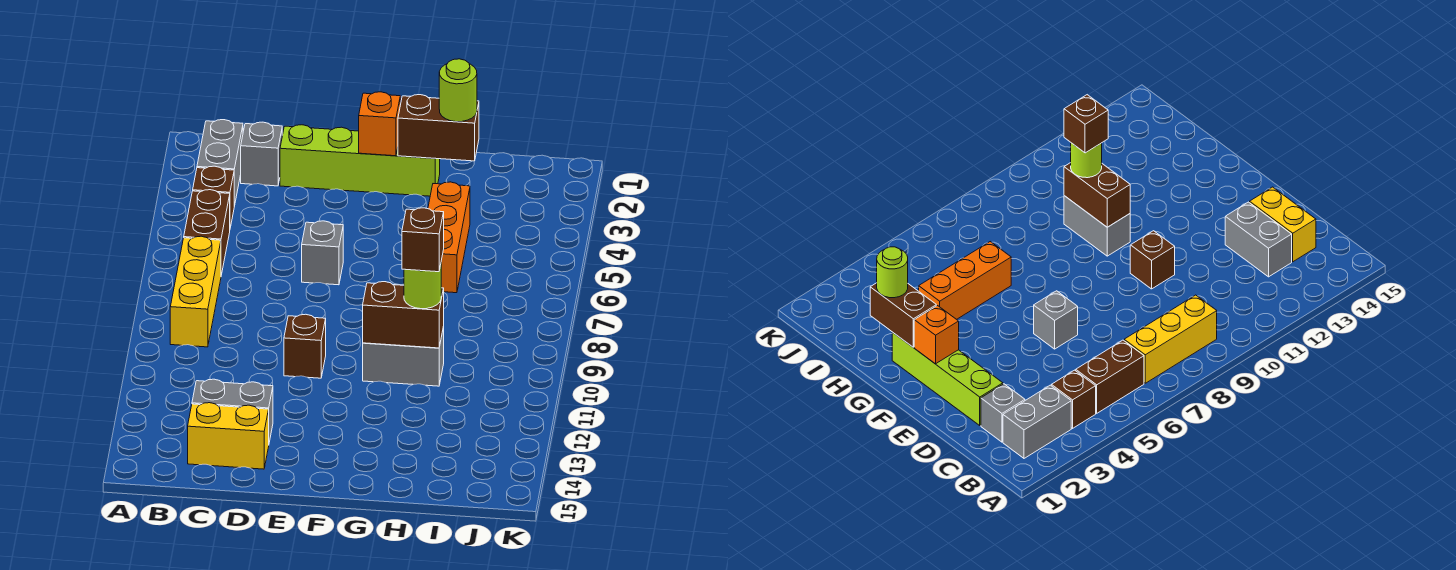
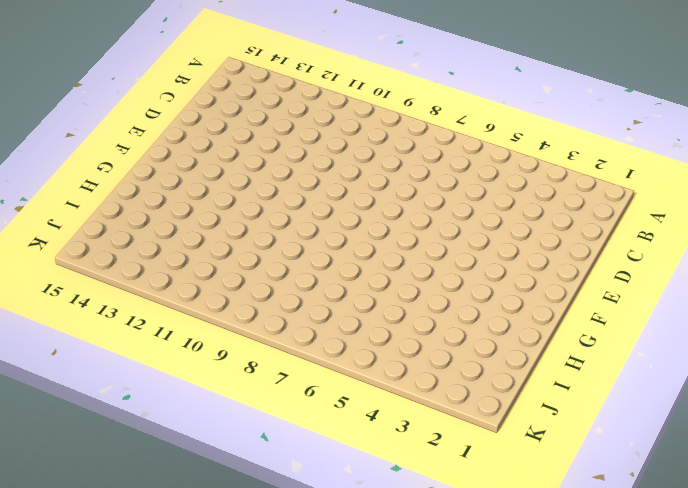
none -> grey 1x2 brick [197,120,243,206]
none -> brown 1x1 brick [193,166,234,228]
none -> brown 1x2 brick [184,190,230,275]

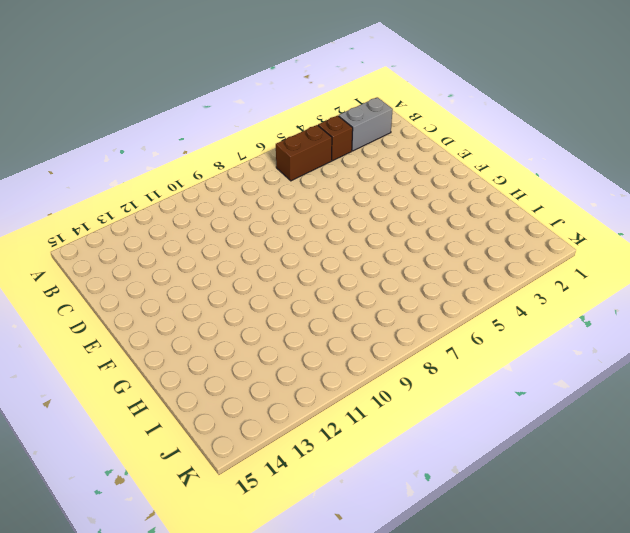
none -> yellow 1x3 brick [170,236,221,347]
none -> grey 1x1 brick [241,122,282,186]
none -> grey 1x2 brick [192,379,273,442]

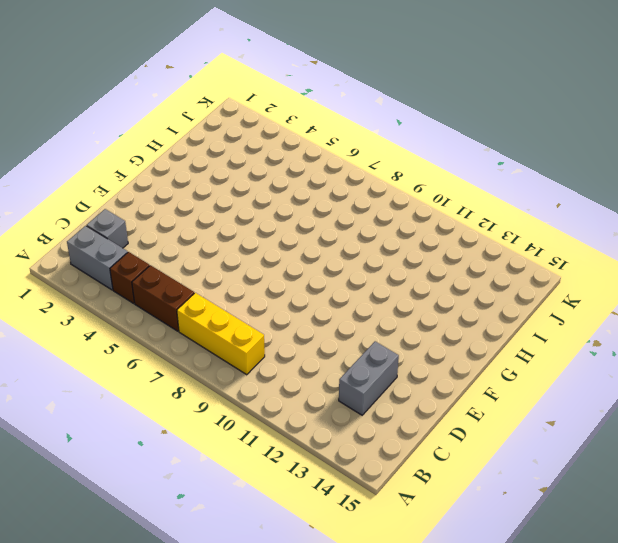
none -> yellow 1x2 brick [188,403,269,469]
none -> lime 1x4 brick [280,125,440,196]
none -> grey 1x1 brick [302,221,343,285]

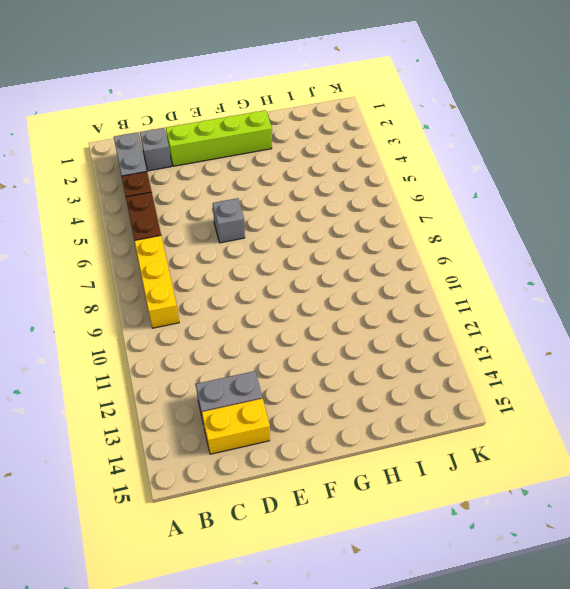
none -> brown 1x1 brick [284,314,326,378]
none -> grey 1x2 brick [363,327,444,386]
none -> orange 1x3 brick [428,182,470,293]

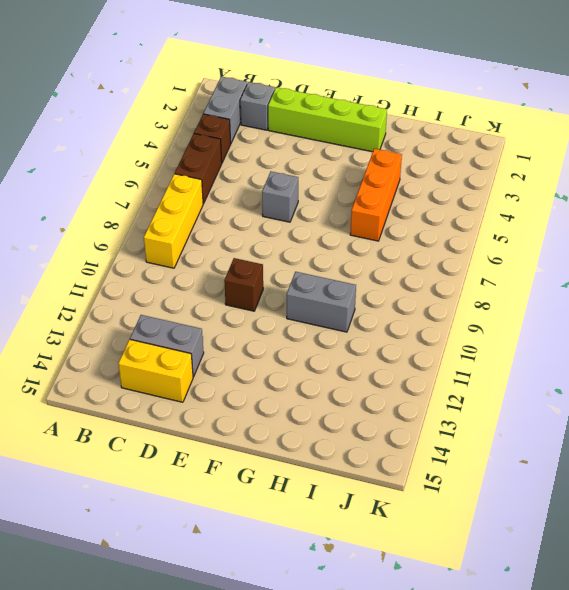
none -> orange 1x1 brick [359,92,400,156]
none -> brown 1x2 brick [398,95,479,161]
none -> brown 1x2 brick [363,282,444,348]

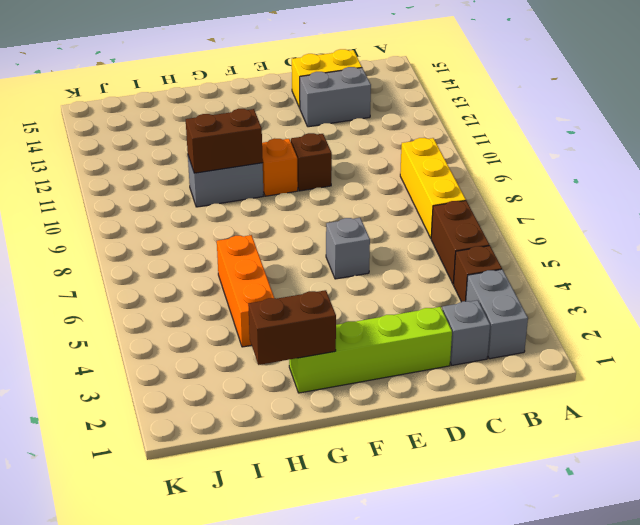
orange 1x1 brick [262,138,298,196] -> orange 1x1 brick moved to [359,92,400,156]
none -> lime 1x1 round brick [439,59,477,122]
none -> lime 1x1 round brick [404,265,441,309]
none -> brown 1x1 brick [402,208,444,272]

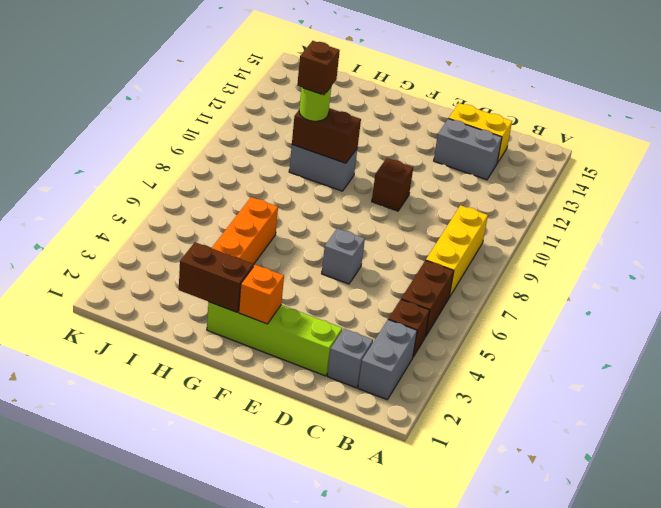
none -> lime 1x1 round brick [439,59,477,122]

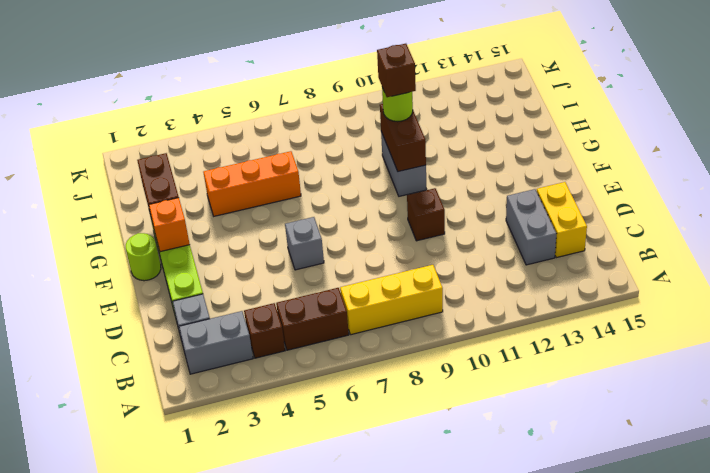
lime 1x1 round brick [126,233,161,281] -> lime 1x1 round brick moved to [439,59,477,122]

